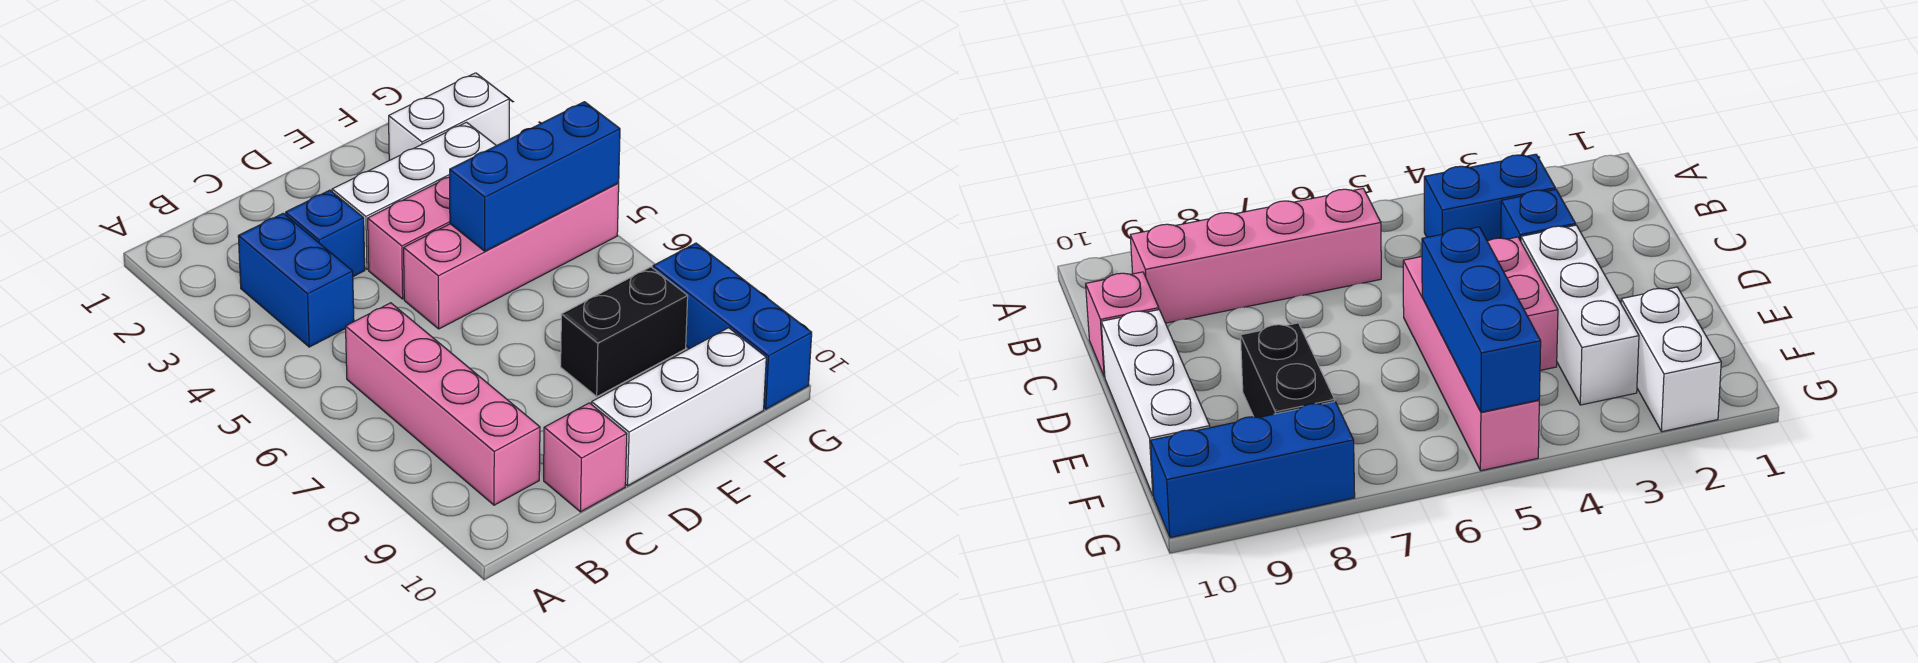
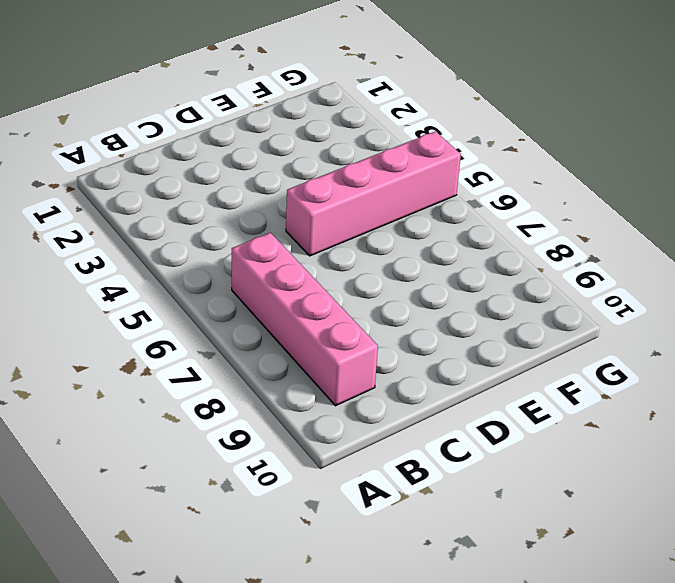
none -> blue 1x2 brick [238,213,354,347]
none -> blue 1x1 brick [286,190,365,277]
none -> pink 1x1 brick [544,403,627,512]

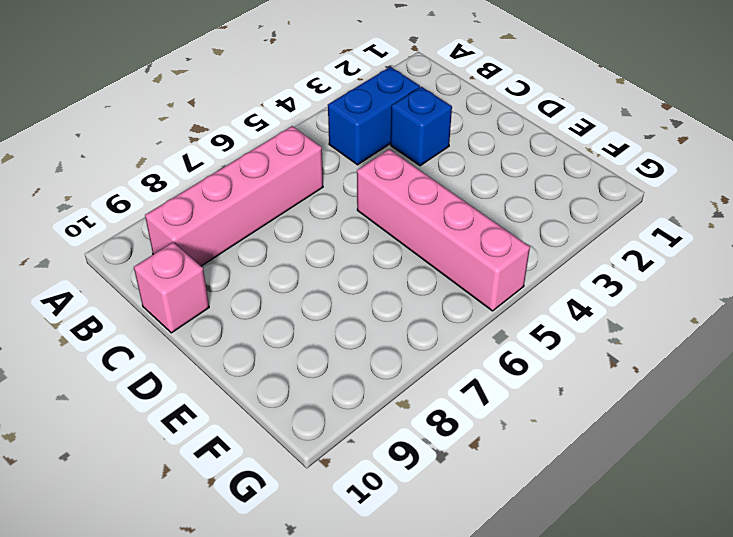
none -> white 1x3 brick [332,122,496,269]
none -> pink 1x2 brick [368,177,450,299]
none -> white 1x3 brick [592,328,766,486]

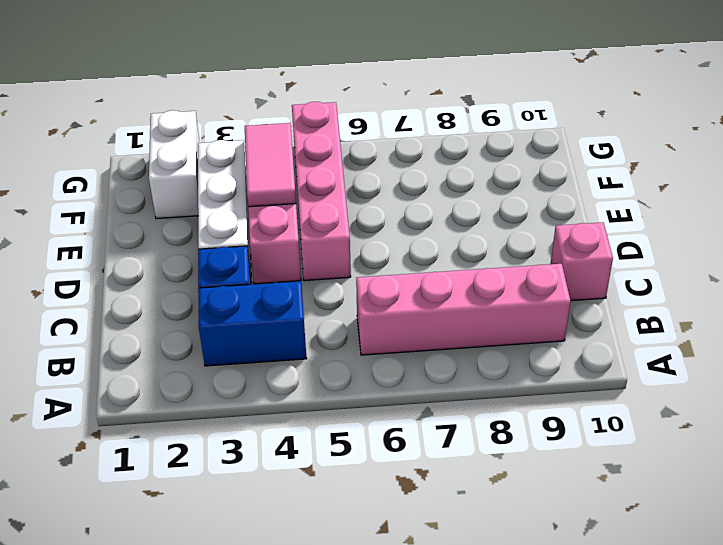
pink 1x2 tile [245,123,296,207] -> none
none -> white 1x3 brick [592,328,766,486]
none -> black 1x2 brick [561,267,688,396]
none -> blue 1x3 brick [653,243,812,409]

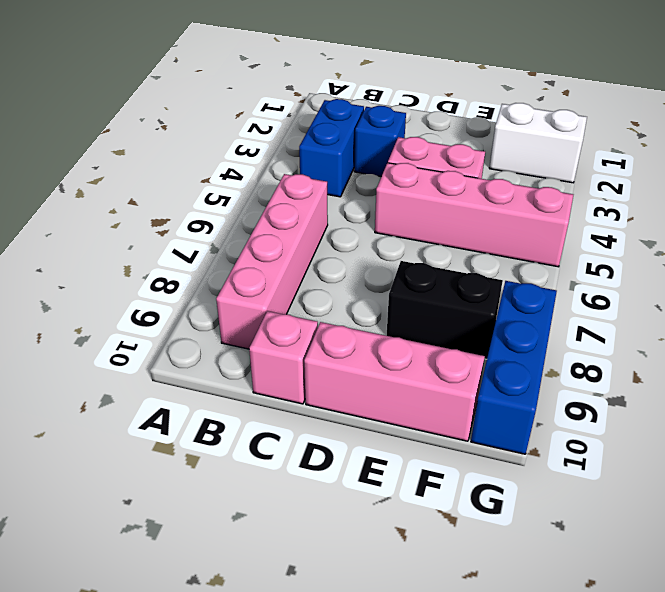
pink 1x3 brick [304,322,485,441] -> white 1x3 brick [592,328,766,486]
none -> white 1x3 brick [332,122,496,269]
none -> blue 1x3 brick [450,102,620,251]

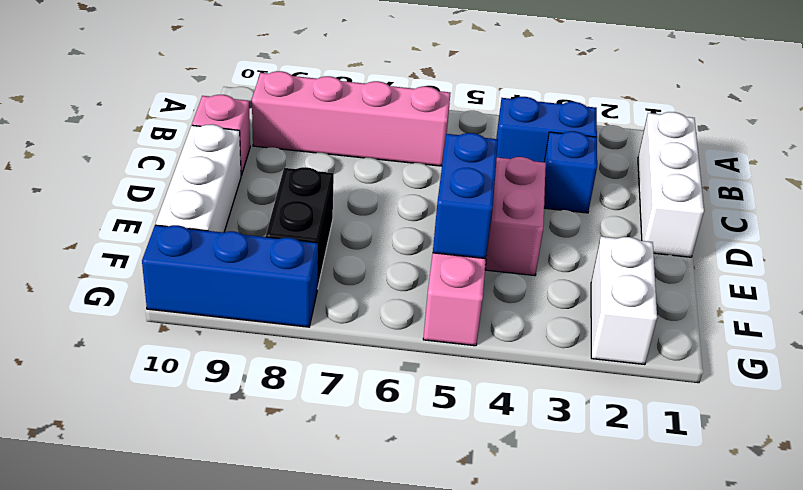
white 1x3 brick [638,112,704,257] -> white 1x3 brick moved to [332,122,496,269]
blue 1x2 brick [433,133,498,259] -> blue 1x3 brick [450,102,620,251]

